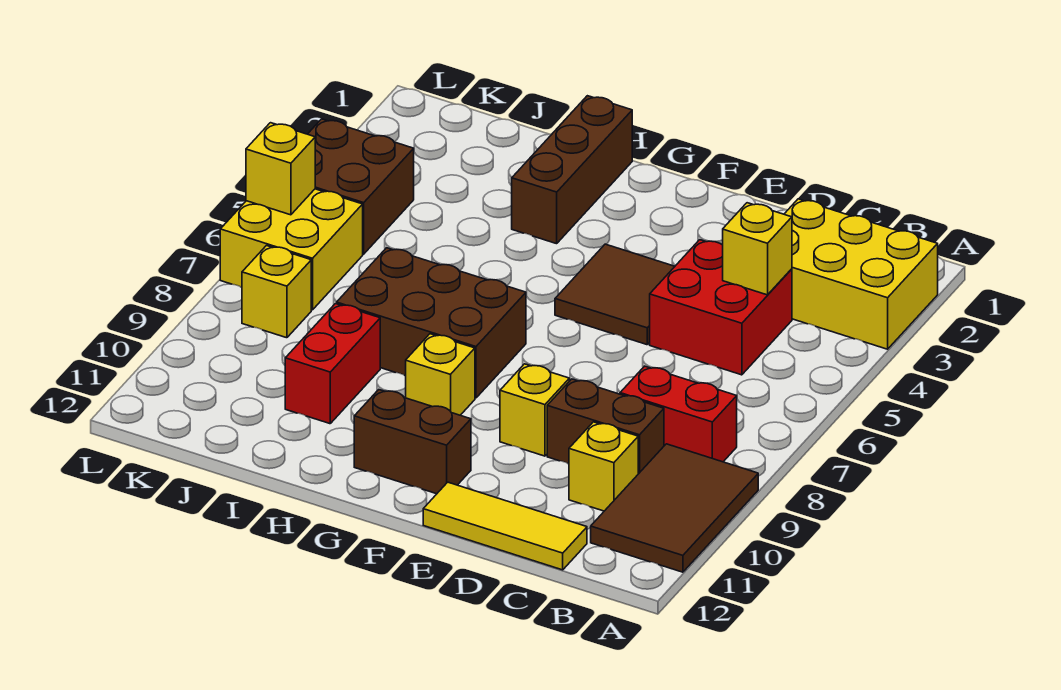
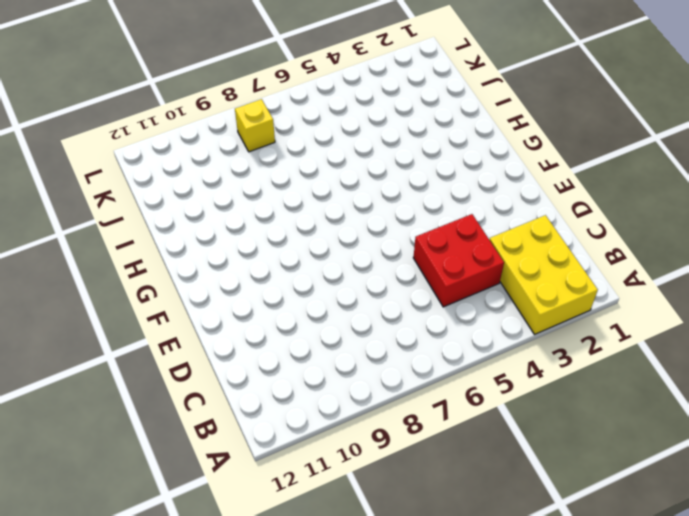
none -> brown 2x3 tile [591,444,758,572]
none -> red 1x2 brick [620,366,737,462]
none -> brown 1x2 brick [547,379,664,474]

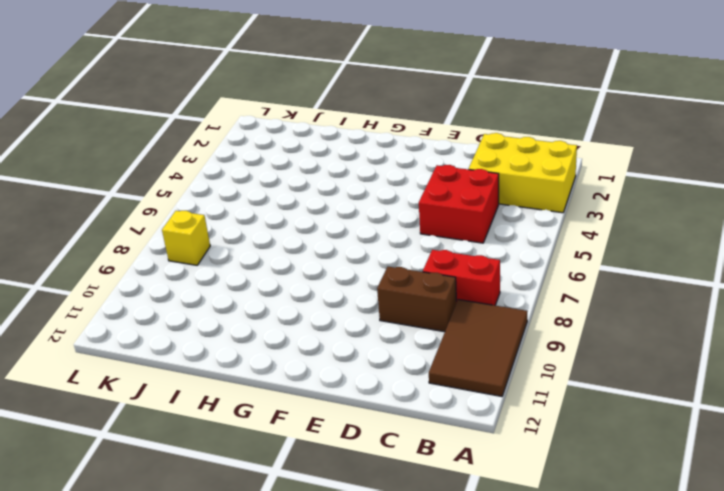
none -> yellow 1x1 brick [569,422,638,511]
none -> yellow 1x3 tile [423,482,587,570]
none -> brown 2x2 tile [555,244,675,345]

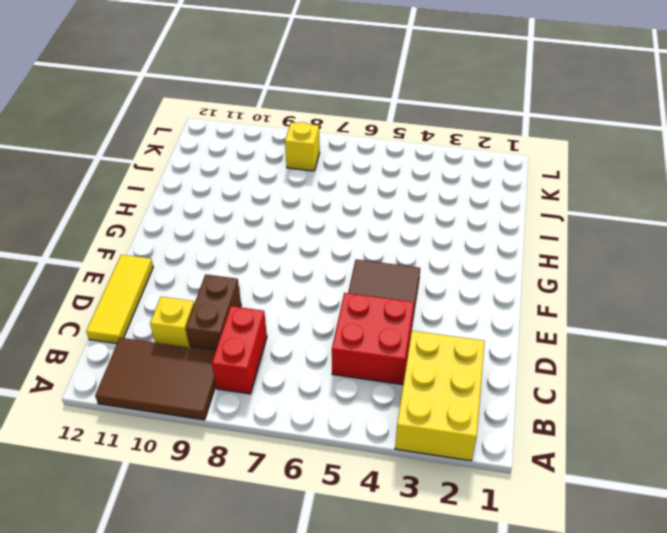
none -> yellow 1x1 brick [500,364,569,456]
none -> brown 1x2 brick [354,390,471,494]
none -> brown 2x3 brick [337,248,526,398]

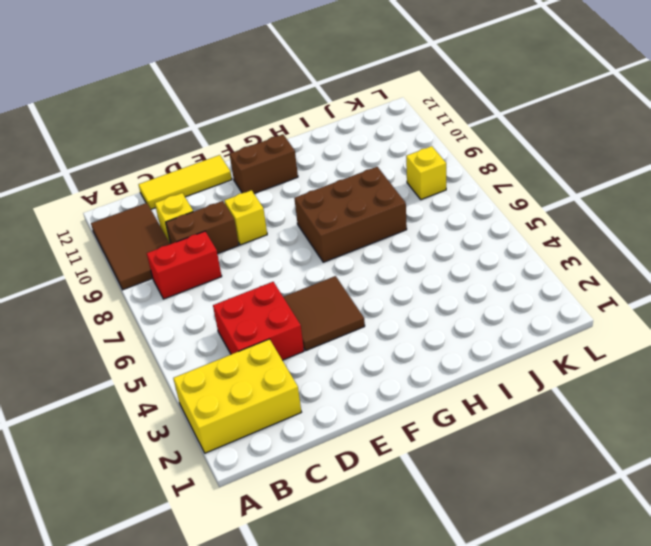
none -> yellow 1x1 brick [406,334,475,415]
none -> brown 1x3 brick [512,96,632,244]
none -> red 1x2 brick [285,304,380,424]

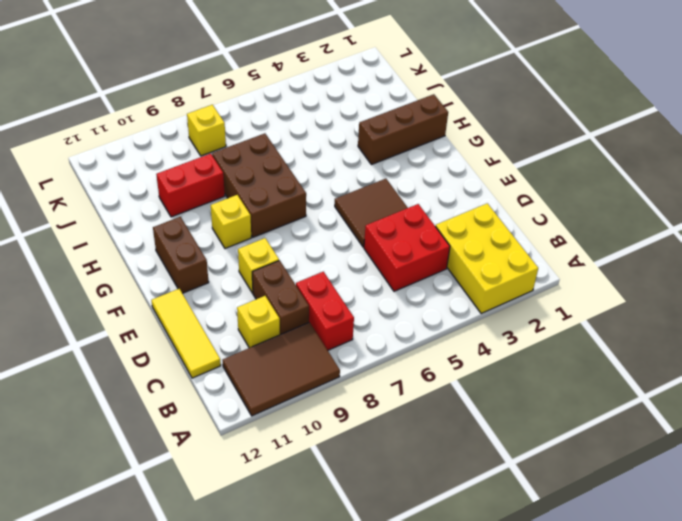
none -> brown 2x2 brick [308,119,414,254]
none -> yellow 2x2 brick [220,189,363,310]
none -> yellow 1x1 brick [723,203,792,295]

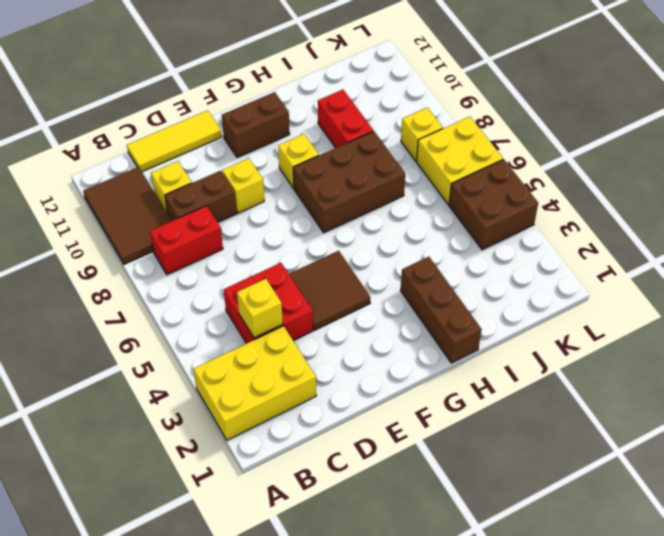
none -> yellow 1x1 brick [246,123,315,215]

